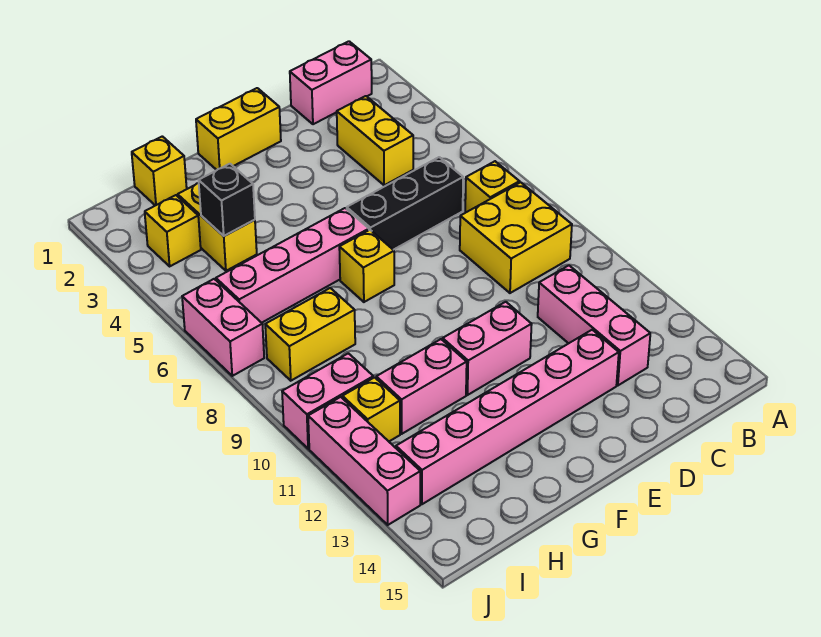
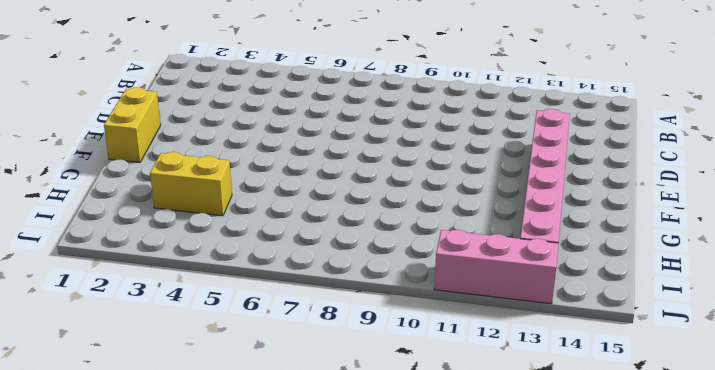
none -> pink 1x2 brick [290,41,372,124]
none -> yellow 1x1 brick [465,161,520,212]
none -> yellow 2x2 brick [460,182,572,293]

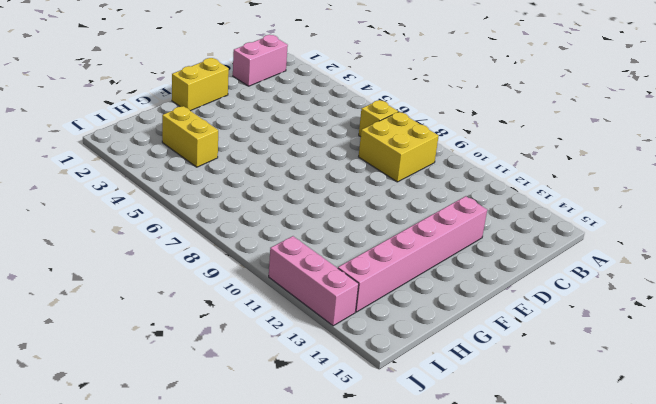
none -> yellow 1x2 brick [337,96,413,185]
none -> black 1x3 brick [347,157,463,250]
none -> pink 1x3 brick [538,265,650,385]

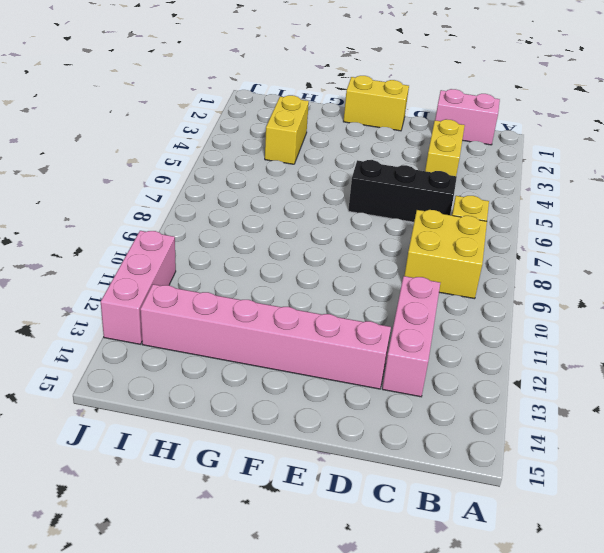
none -> pink 1x2 brick [443,302,532,395]
none -> pink 1x4 brick [216,208,369,323]
none -> yellow 1x1 brick [339,230,394,302]

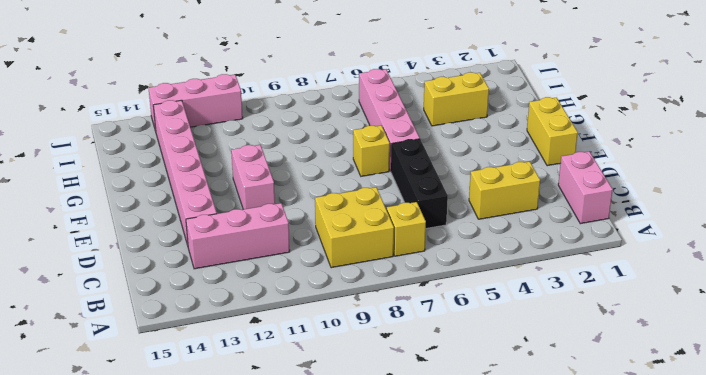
none -> pink 1x2 brick [376,339,467,434]
none -> yellow 1x1 brick [132,136,187,206]
none -> yellow 1x2 brick [265,288,355,381]

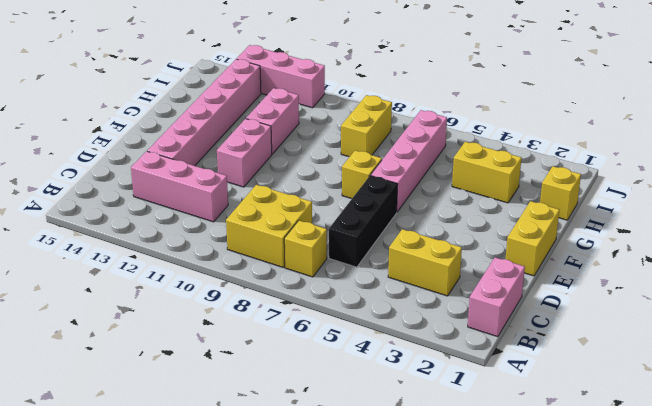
none -> yellow 1x1 brick [145,195,201,266]
none -> pink 1x2 brick [282,353,373,449]
none -> yellow 1x1 brick [342,377,400,441]

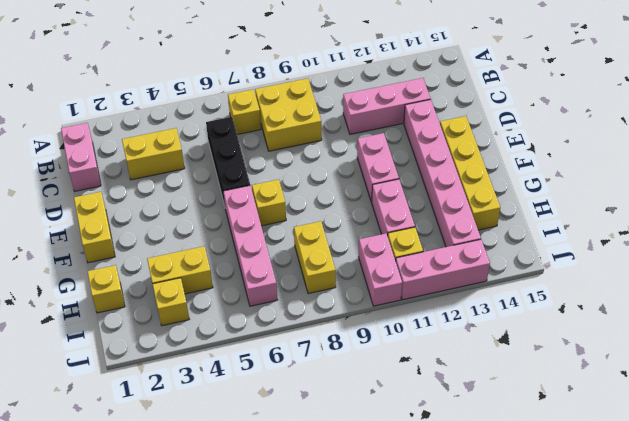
yellow 1x4 brick [440,116,500,230] -> none
none -> pink 1x2 brick [182,279,264,376]
none -> black 1x1 brick [199,164,255,236]

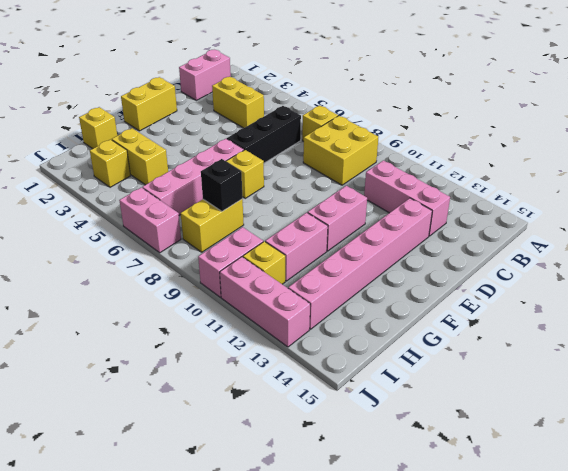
black 1x1 brick [201,159,243,211] -> black 1x1 brick moved to [199,164,255,236]

